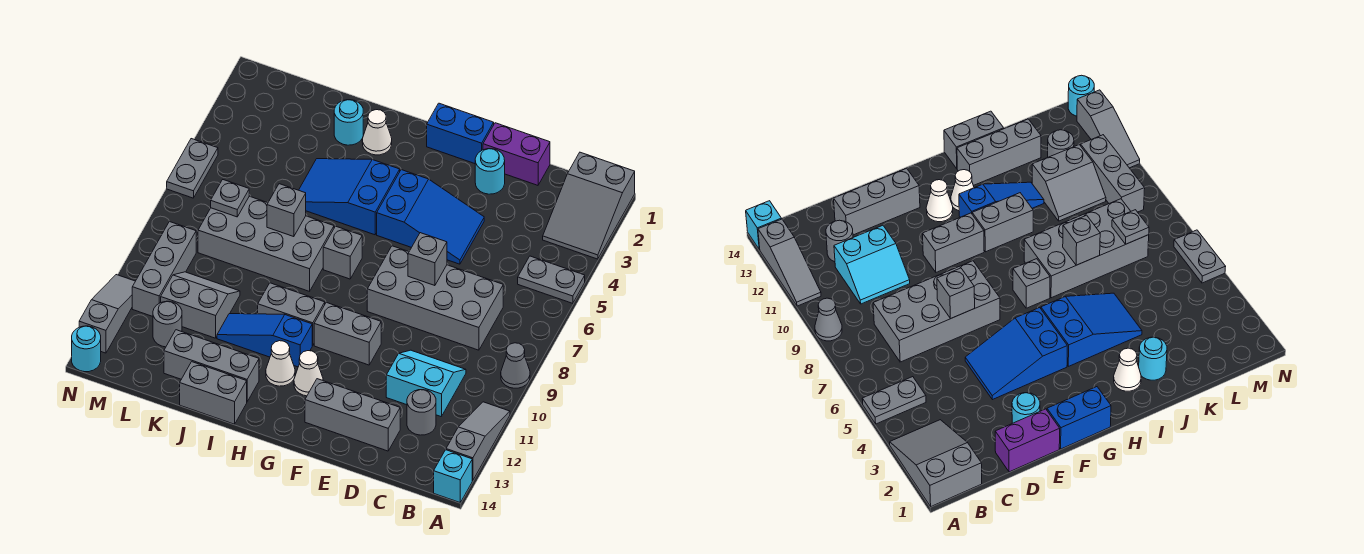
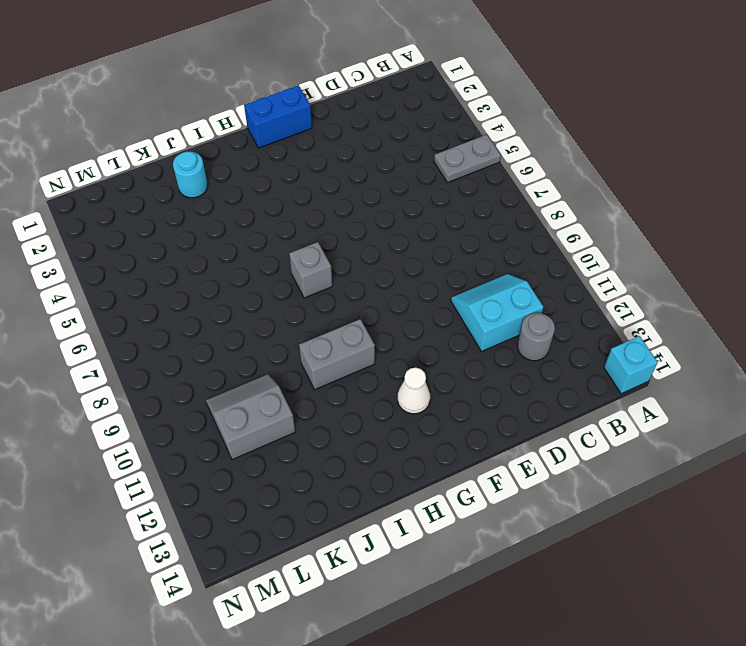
none -> grey 2x3 slope [543,152,635,259]
none -> grey 1x1 cone [501,343,530,388]
none -> grey 1x3 slope [446,402,510,481]
none -> grey 2x4 brick [367,246,503,350]

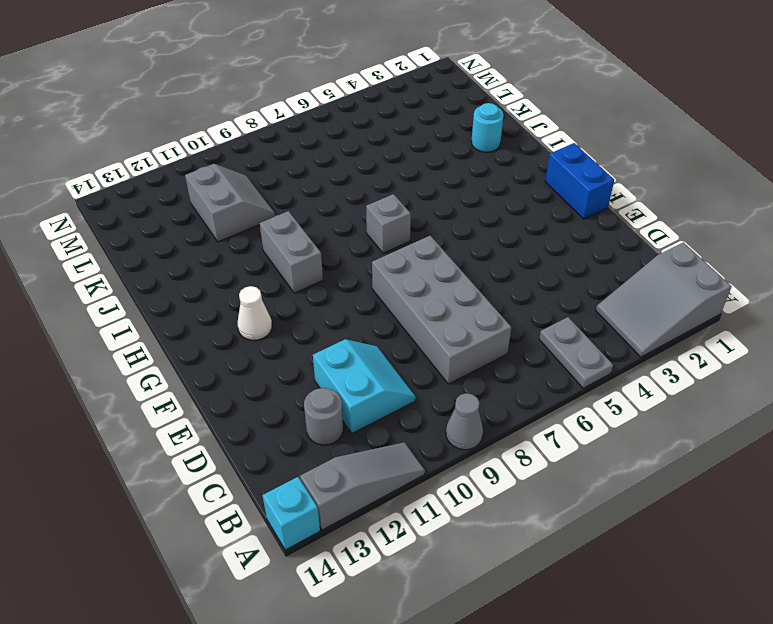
none -> purple 1x2 brick [483,123,550,185]
none -> grey 1x3 brick [305,379,400,451]
none -> cyan 1x1 round brick [475,149,505,194]
none -> blue 2x3 slope [377,170,484,264]

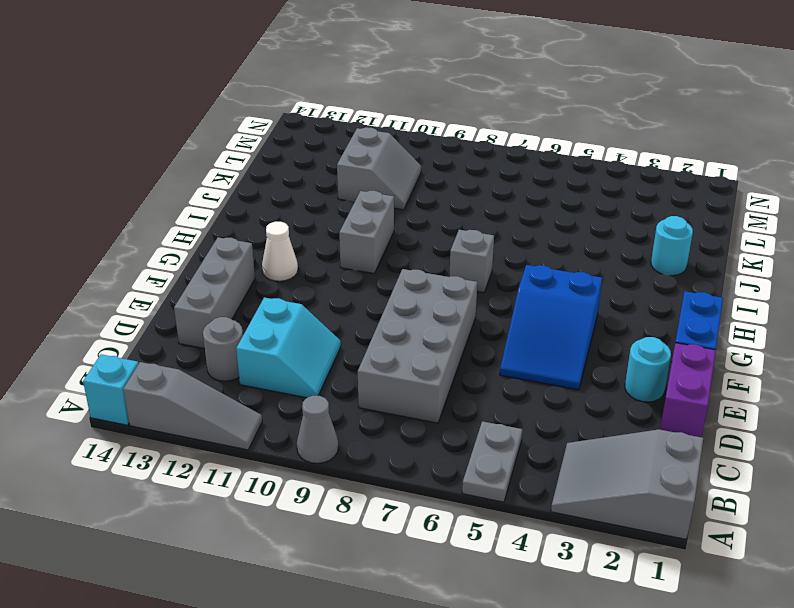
none -> grey 1x2 brick [314,302,381,365]
none -> blue 2x3 slope [299,159,400,235]
none -> blue 1x3 slope [217,314,312,367]
none -> white 1x1 cone [266,341,295,386]

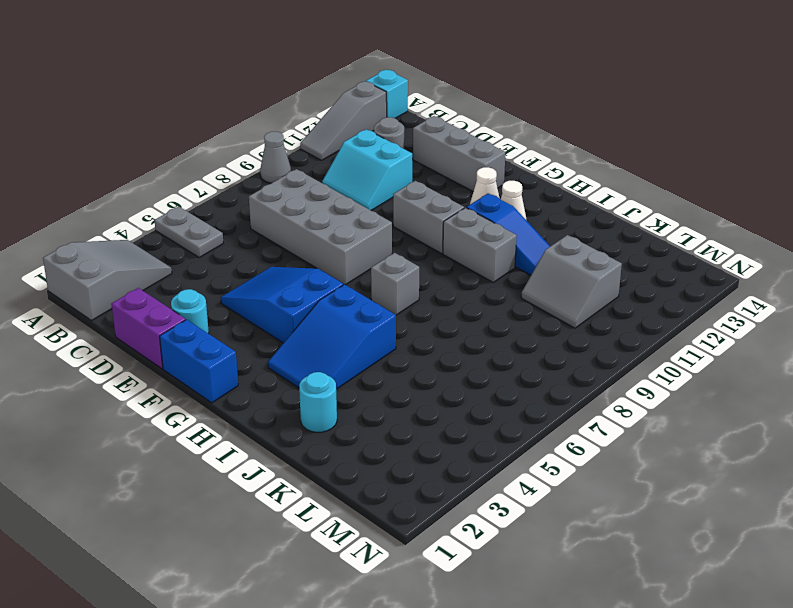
blue 2x3 slope [268,284,396,389] -> blue 2x3 slope turned to [299,159,400,235]
none -> white 1x1 cone [362,110,392,155]
none -> grey 2x4 brick [198,196,334,291]
none -> grey 1x3 brick [164,330,259,402]
none -> grey 1x2 brick [180,362,247,424]

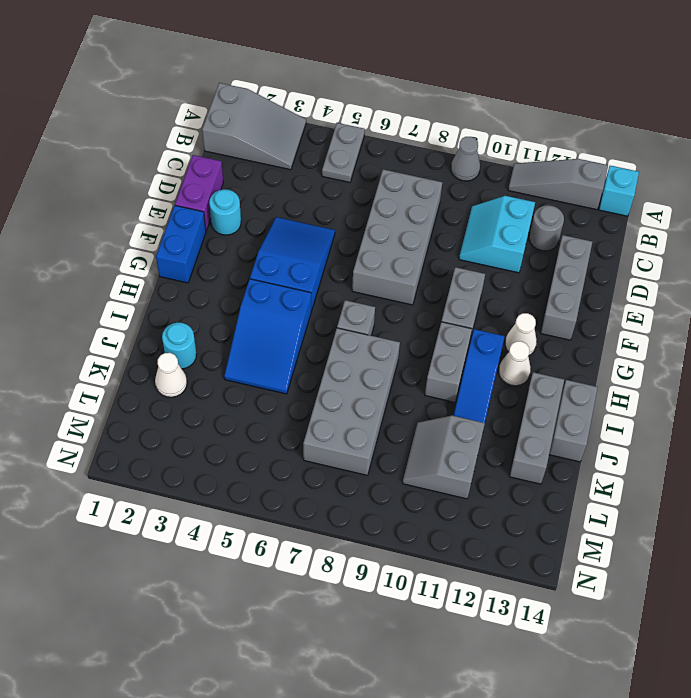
white 1x1 cone [155,353,187,397] -> white 1x1 cone moved to [362,110,392,155]
none -> grey 1x1 round brick [153,301,182,347]
none -> grey 1x3 brick [132,221,196,316]
none -> grey 1x2 plate [167,139,218,198]
none -> grey 1x3 slope [79,275,135,353]

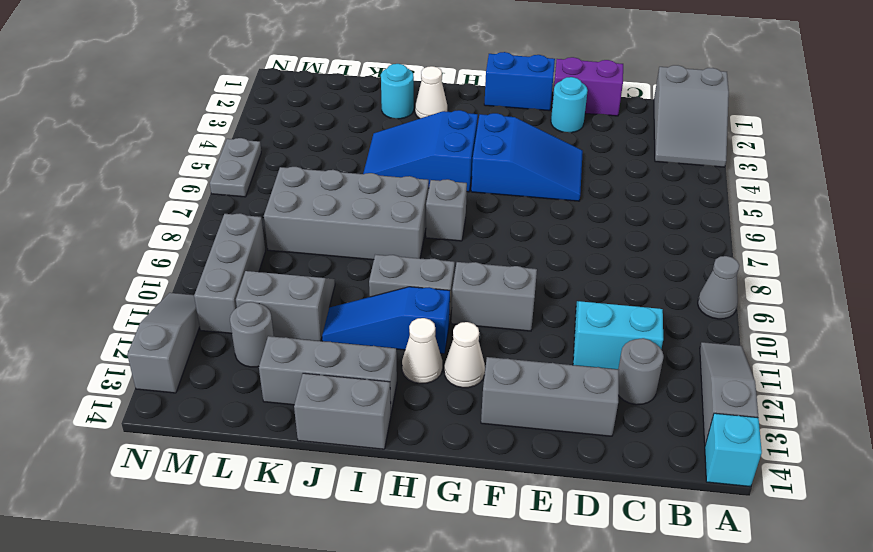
none -> grey 1x2 plate [518,256,585,303]
none -> grey 2x4 brick [367,246,503,350]
none -> cyan 1x1 round brick [72,326,101,372]
none -> grey 1x1 brick [408,233,447,286]

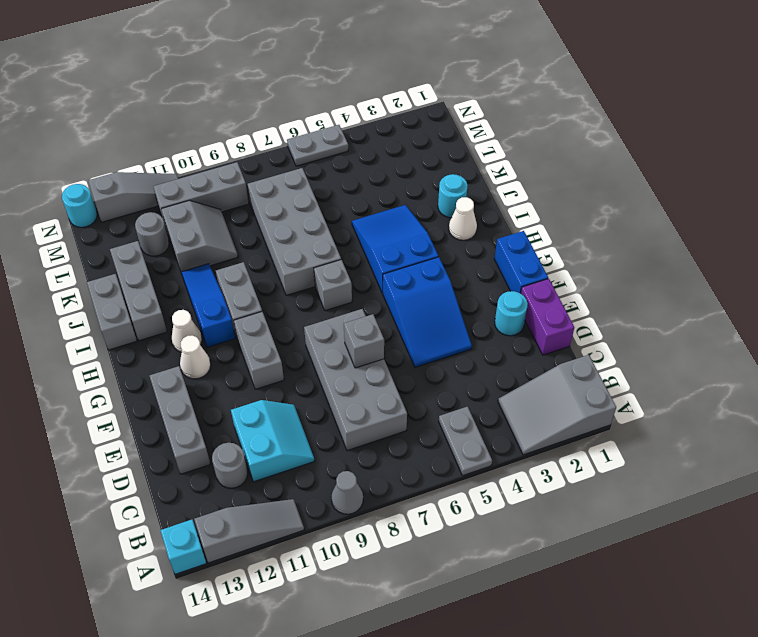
none -> grey 1x1 brick [267,184,306,237]
none -> grey 1x1 plate [211,180,249,217]

